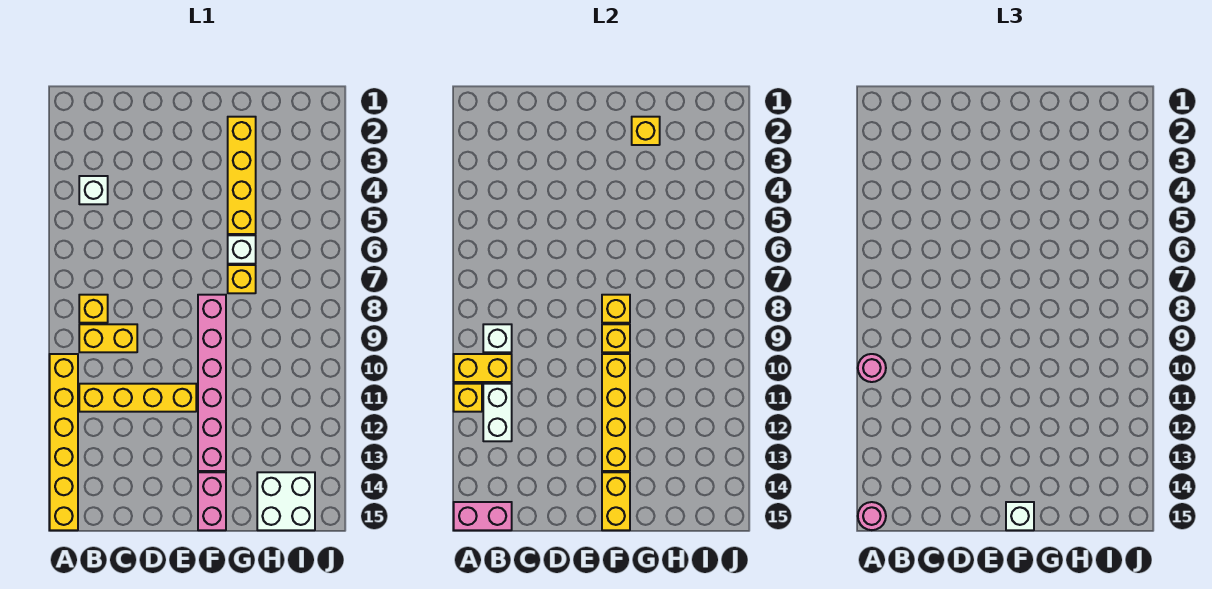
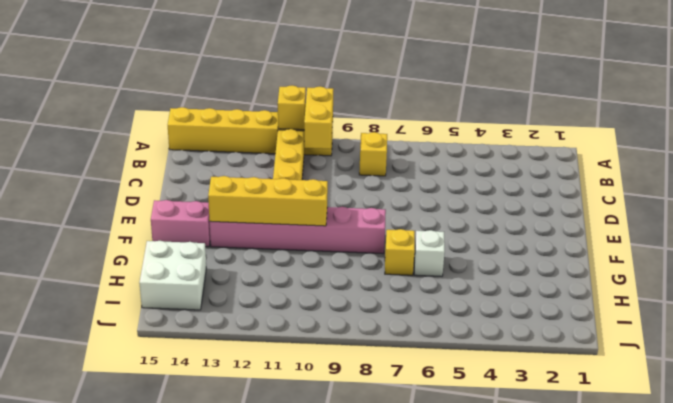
none -> white 1x1 brick [79,176,108,204]
none -> yellow 1x2 brick [79,324,137,352]
none -> yellow 1x4 brick [228,117,256,234]

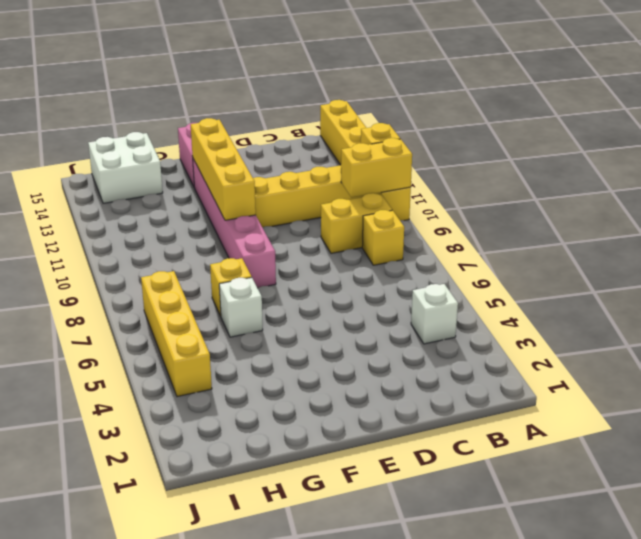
yellow 1x4 brick [141,271,212,397] -> yellow 1x4 brick moved to [228,117,256,234]
none -> pink 1x2 brick [454,502,512,530]
none -> white 1x1 brick [483,324,512,352]
none -> white 1x2 brick [483,384,512,441]

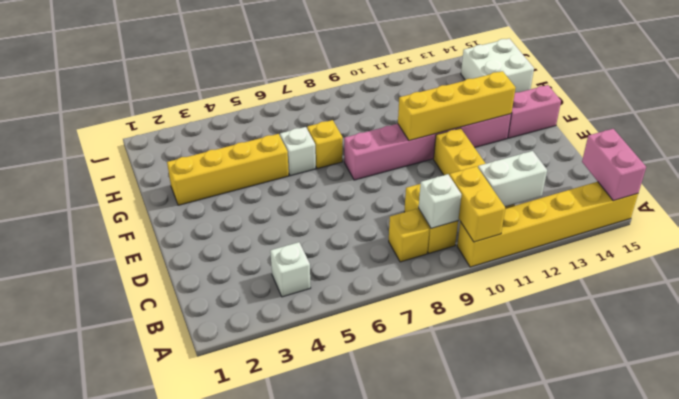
none -> yellow 1x1 brick [454,384,482,412]
none -> yellow 1x1 brick [602,295,630,323]
none -> yellow 1x1 brick [602,324,630,352]

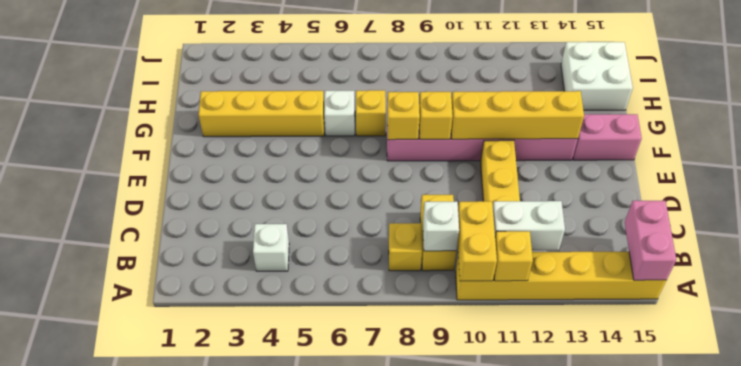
none -> yellow 1x2 brick [602,472,630,530]
none -> yellow 1x1 brick [632,117,660,145]
none -> pink 1x1 round brick [858,354,886,382]

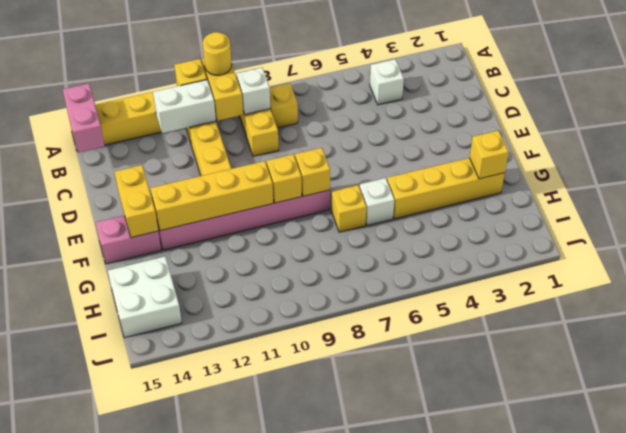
yellow 1x1 round brick [203,32,232,76] -> pink 1x1 round brick [858,354,886,382]
yellow 1x2 brick [115,165,158,238] -> yellow 1x2 brick turned to [602,472,630,530]
none -> pink 1x1 round brick [858,502,886,530]
none -> white 1x1 brick [1006,502,1034,530]

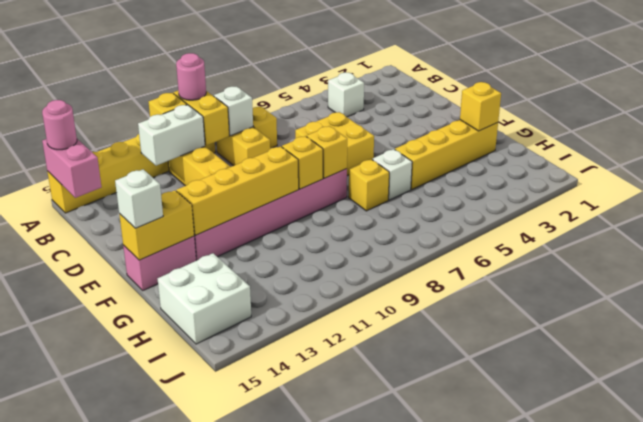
yellow 2x2 brick [295,112,374,176] -> none

